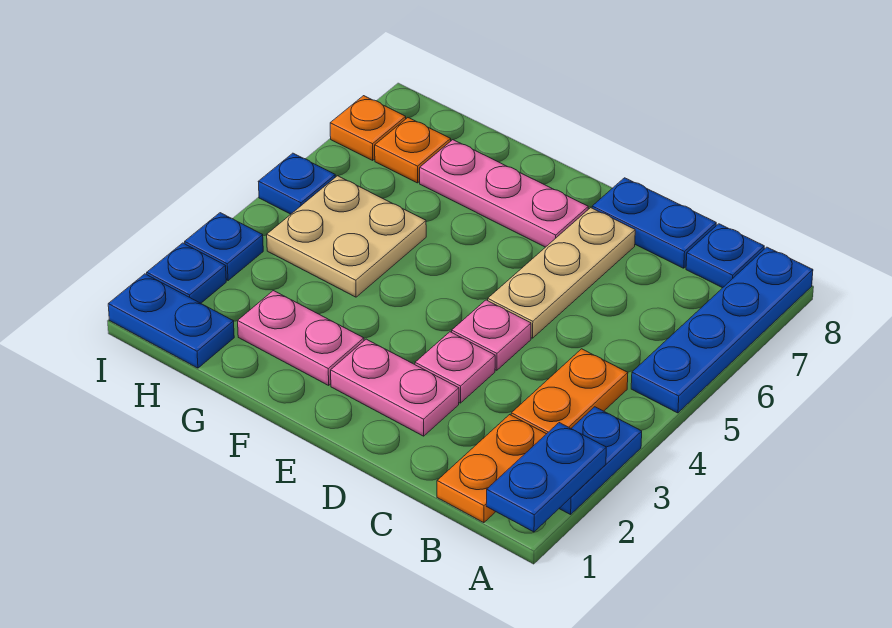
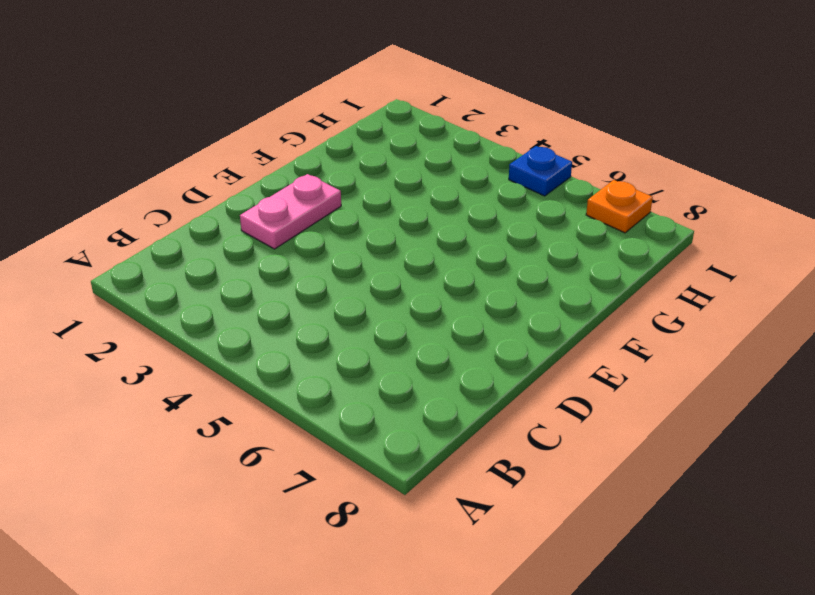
none -> blue 1x2 plate [559,407,642,515]
none -> blue 1x4 plate [631,247,813,413]
none -> orange 1x2 plate [437,415,546,523]

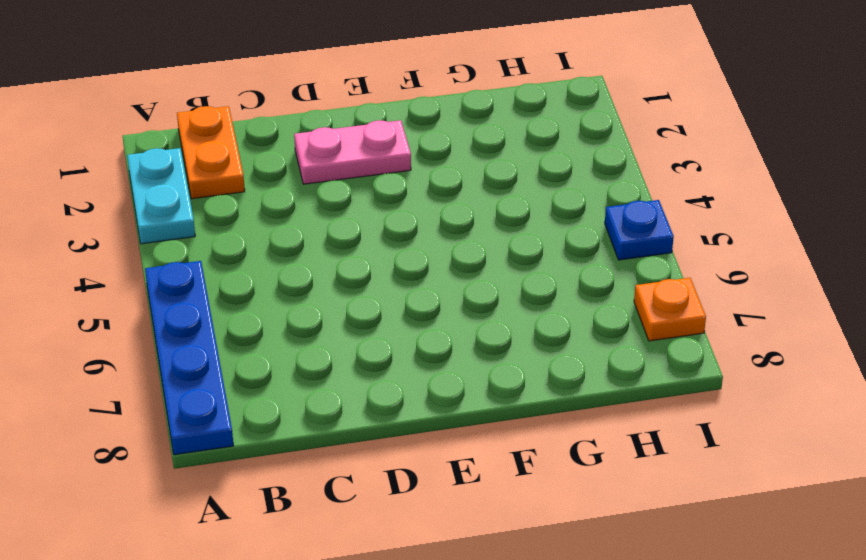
cyan 1x2 plate [127,148,195,244] -> blue 1x2 plate [559,407,642,515]
none -> orange 1x2 plate [511,349,628,434]
none -> blue 1x1 plate [686,224,764,288]
none -> blue 1x2 plate [592,178,716,268]

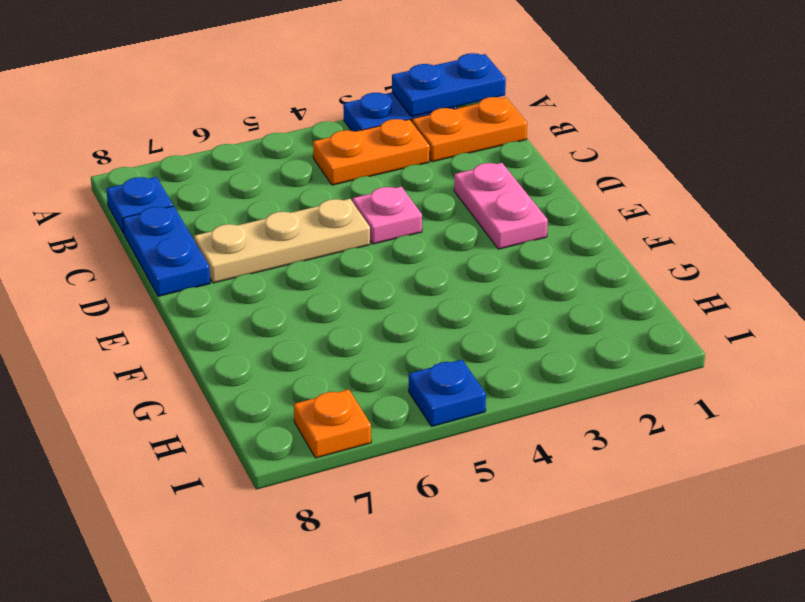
none -> blue 1x4 plate [631,247,813,413]
none -> pink 1x1 plate [415,332,495,403]
none -> pink 1x3 plate [420,140,588,247]

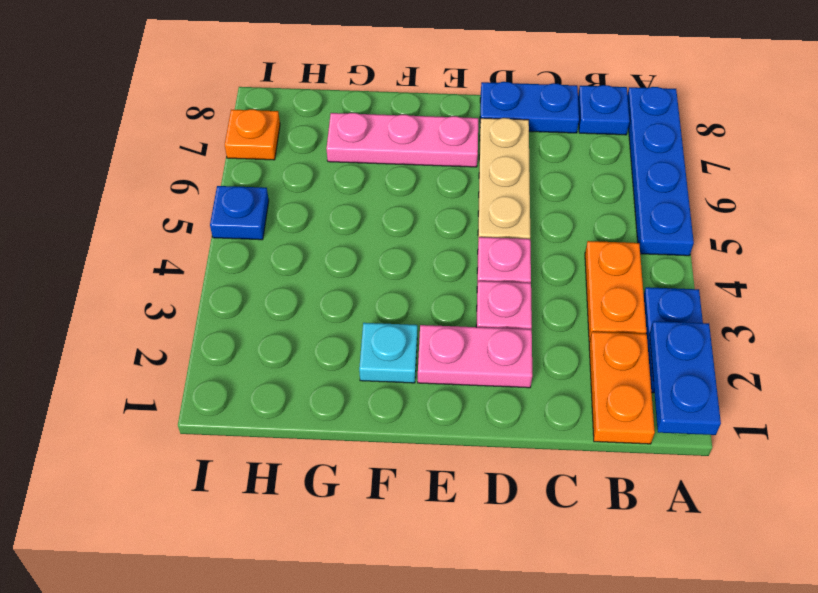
cyan 1x1 plate [359,323,417,383] -> pink 1x2 plate [238,291,364,385]
none -> tan 2x2 plate [267,176,426,297]
none -> blue 1x2 plate [108,274,234,368]
none -> orange 1x1 plate [375,118,451,183]

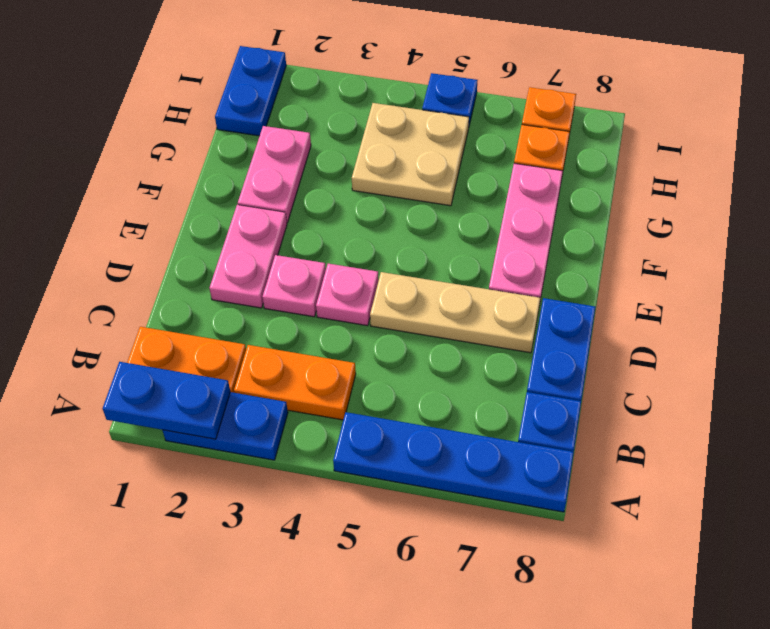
none -> blue 1x1 plate [147,243,226,303]
none -> blue 1x1 plate [185,213,263,281]

